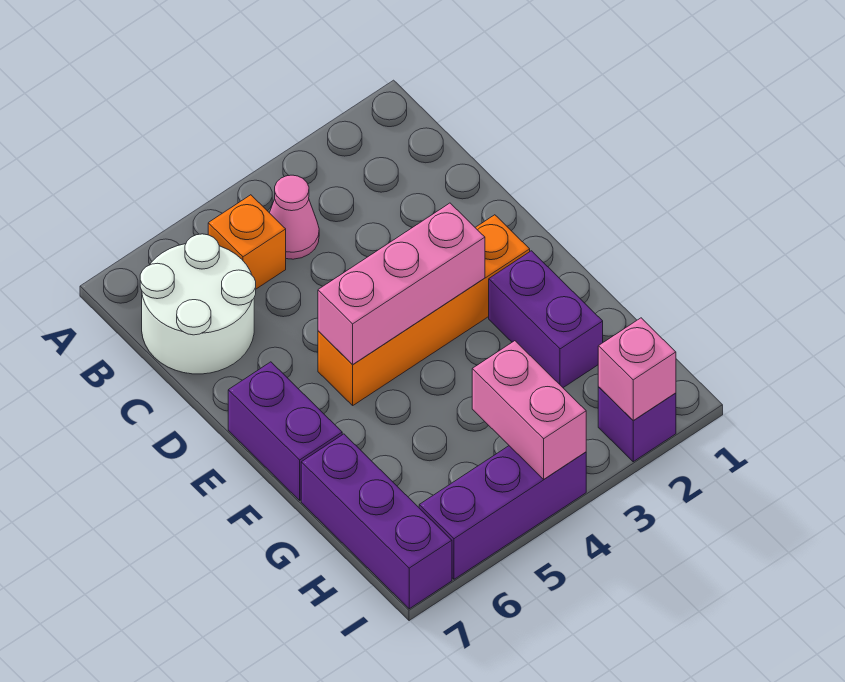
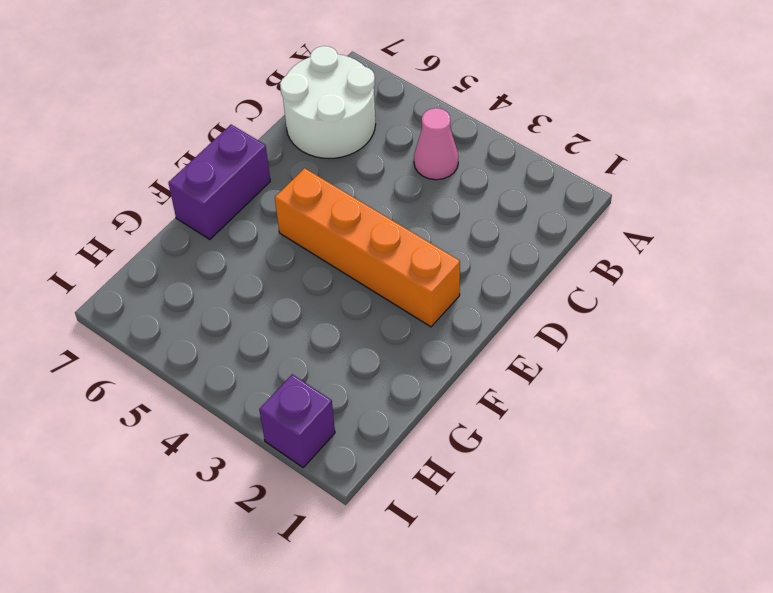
none -> orange 1x1 brick [208,195,286,289]
none -> purple 1x2 brick [489,251,603,388]
none -> purple 1x3 brick [301,434,452,609]

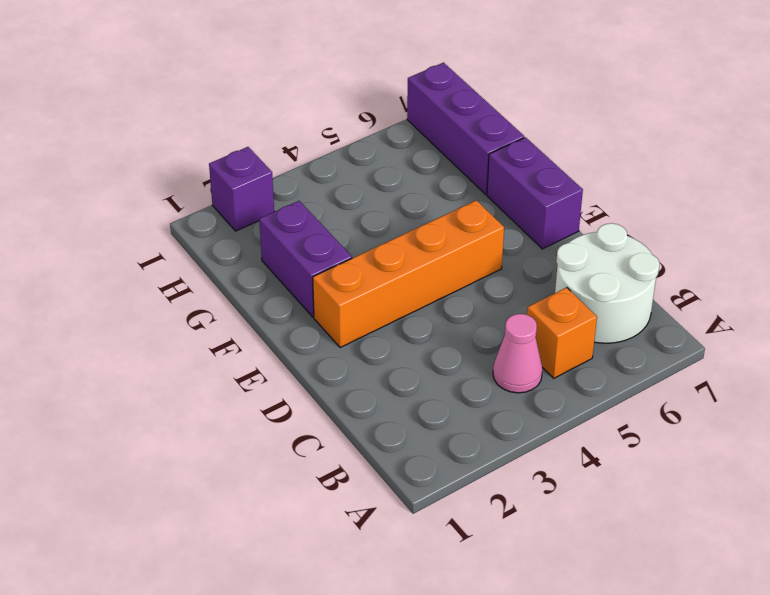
none -> purple 1x3 brick [419,446,586,579]
none -> pink 1x3 brick [318,203,485,365]
none -> pink 1x2 brick [472,341,586,479]

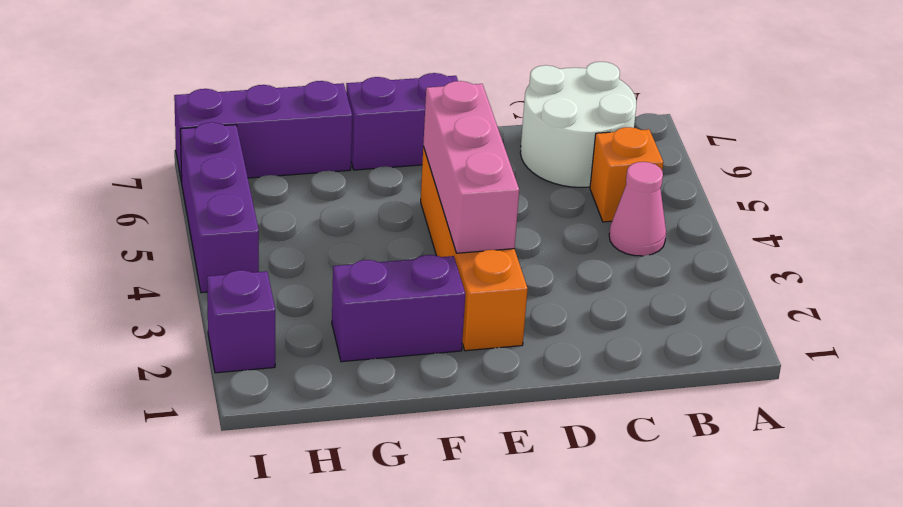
none -> pink 1x2 brick [472,341,586,479]
none -> pink 1x1 brick [598,318,676,421]

